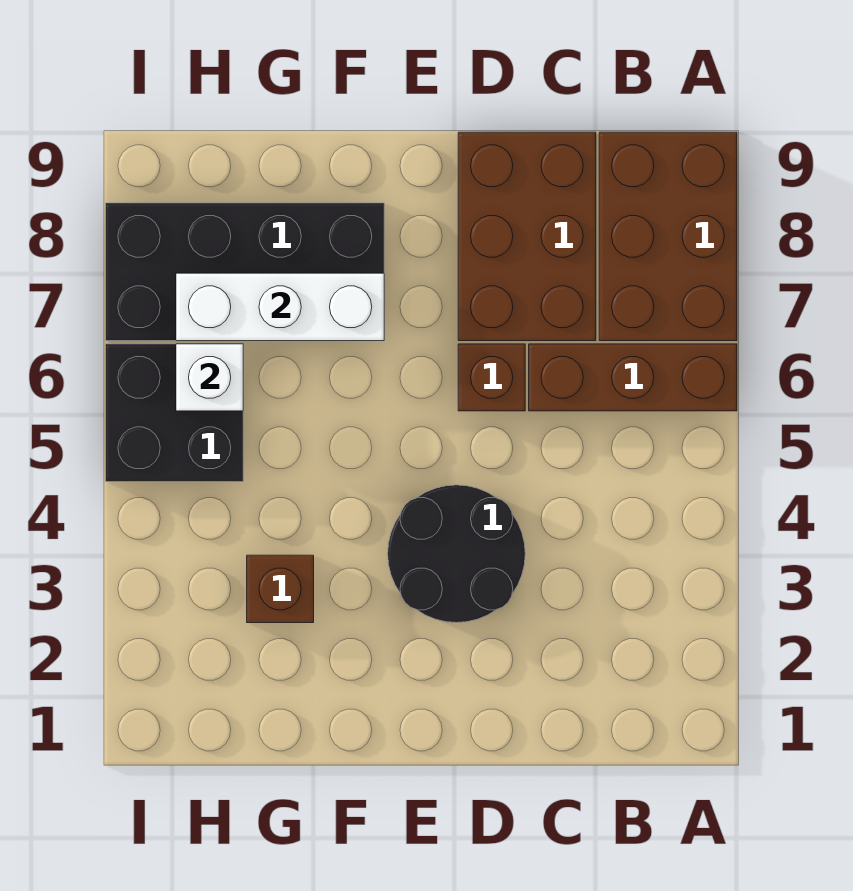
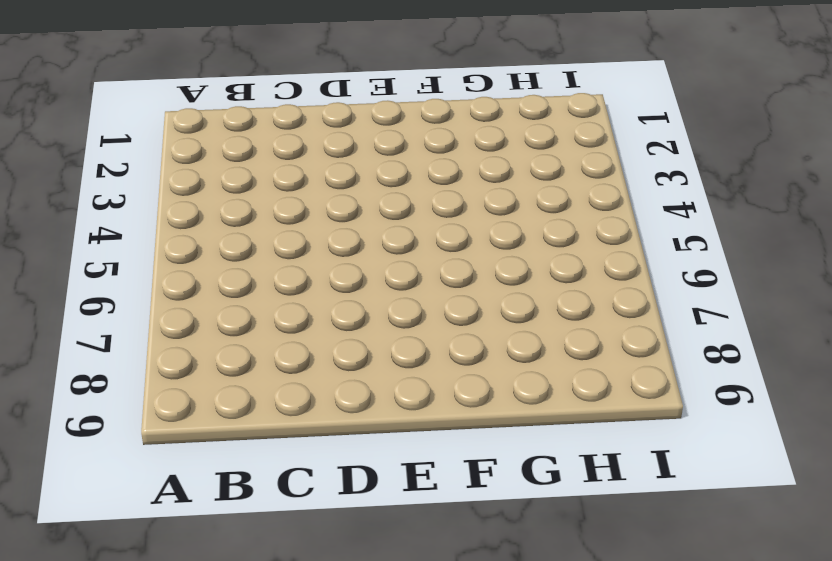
none -> brown 1x3 brick [529,344,737,411]
none -> brown 2x3 brick [599,132,737,341]

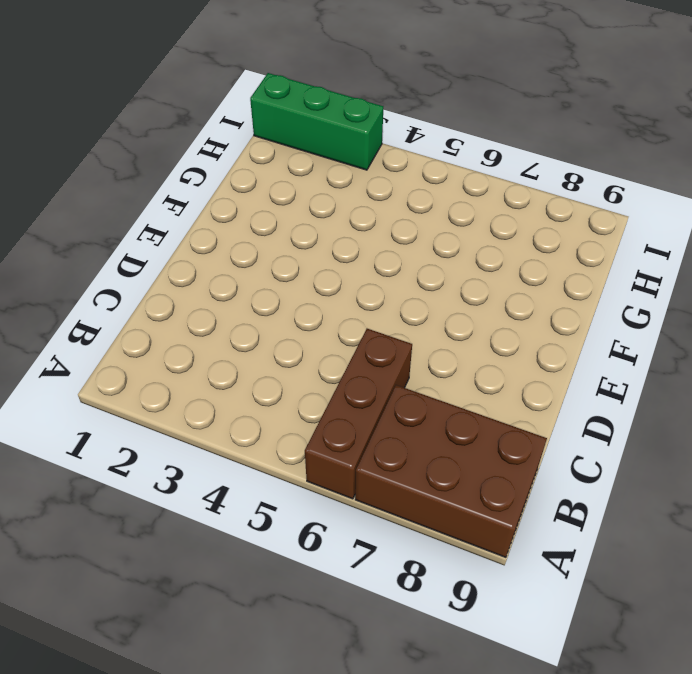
green 1x3 brick [250,73,383,170] -> none
none -> brown 2x3 brick [458,132,596,341]
none -> black 2x2 round brick [388,485,525,623]

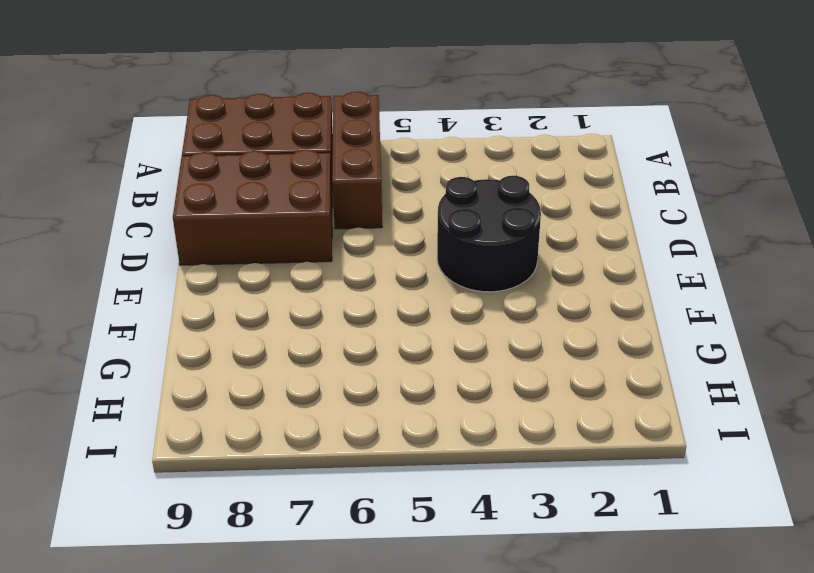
none -> brown 1x1 brick [458,344,525,411]
none -> black 2x4 brick [106,203,384,341]

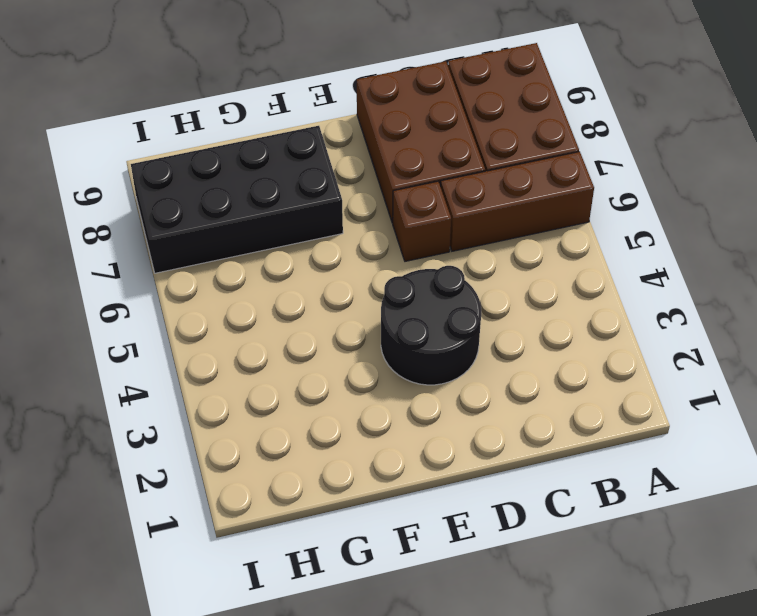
none -> brown 1x1 brick [247,555,314,623]
none -> black 2x2 brick [106,344,243,482]

